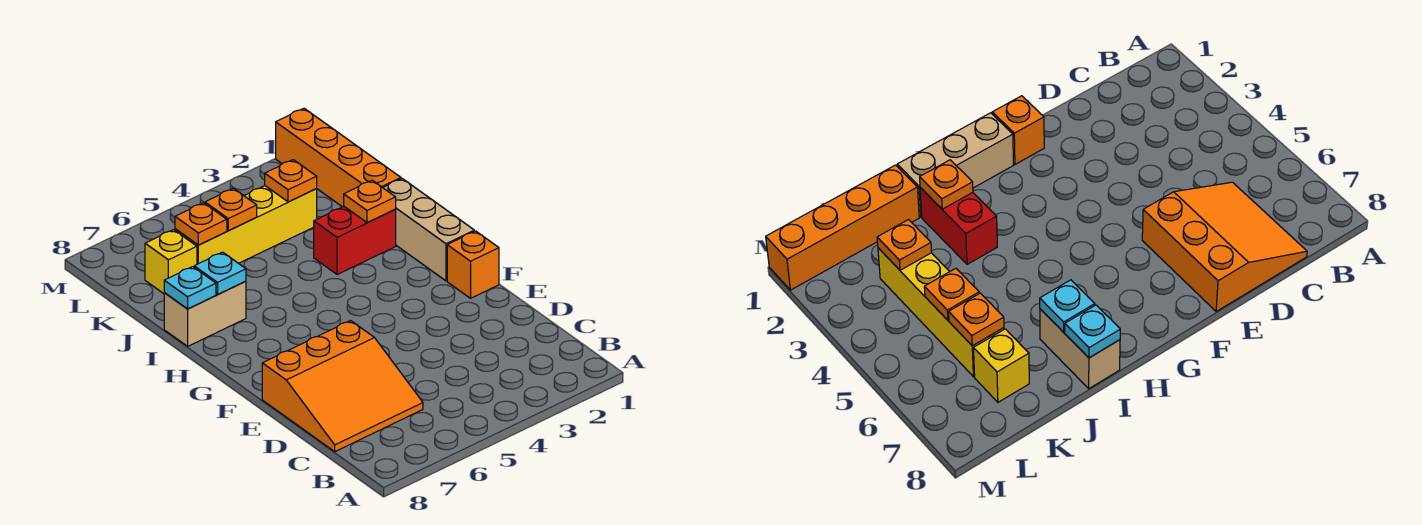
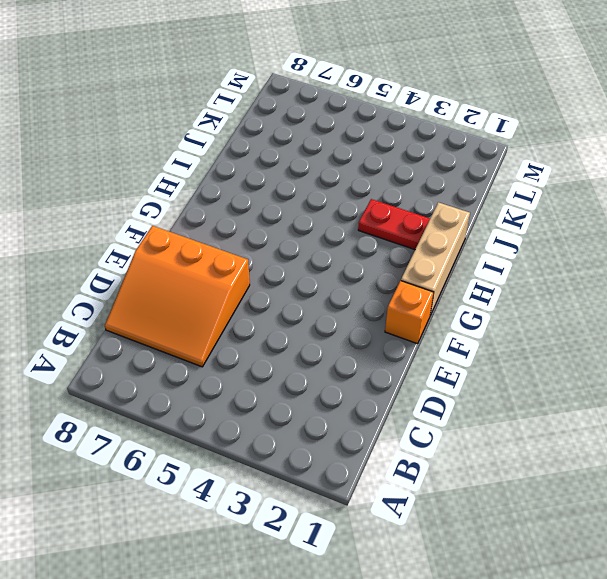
red 1x2 plate [358,199,430,250] -> red 1x2 brick [314,207,396,275]
none -> tan 1x2 brick [164,281,246,346]
none -> orange 1x4 brick [276,108,401,207]
none -> yellow 1x4 brick [175,186,317,264]

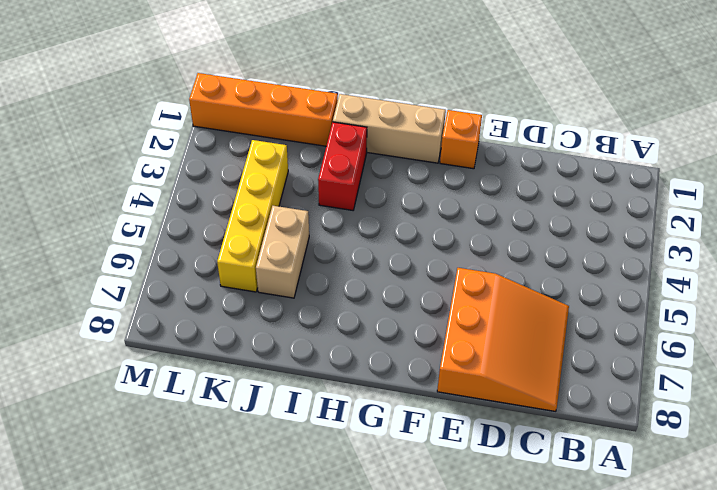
tan 1x2 brick [256,206,309,298] -> tan 1x2 brick moved to [164,281,246,346]
none -> yellow 1x1 brick [145,230,197,294]
none -> orange 1x1 plate [344,180,396,223]
none -> cyan 1x1 plate [194,252,246,294]

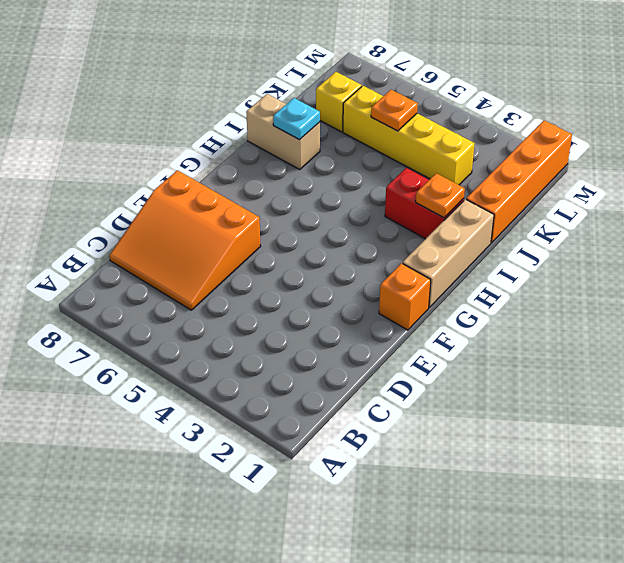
none -> cyan 1x1 plate [164,267,216,309]
none -> orange 1x1 plate [265,160,317,202]
none -> orange 1x1 plate [175,203,227,245]

